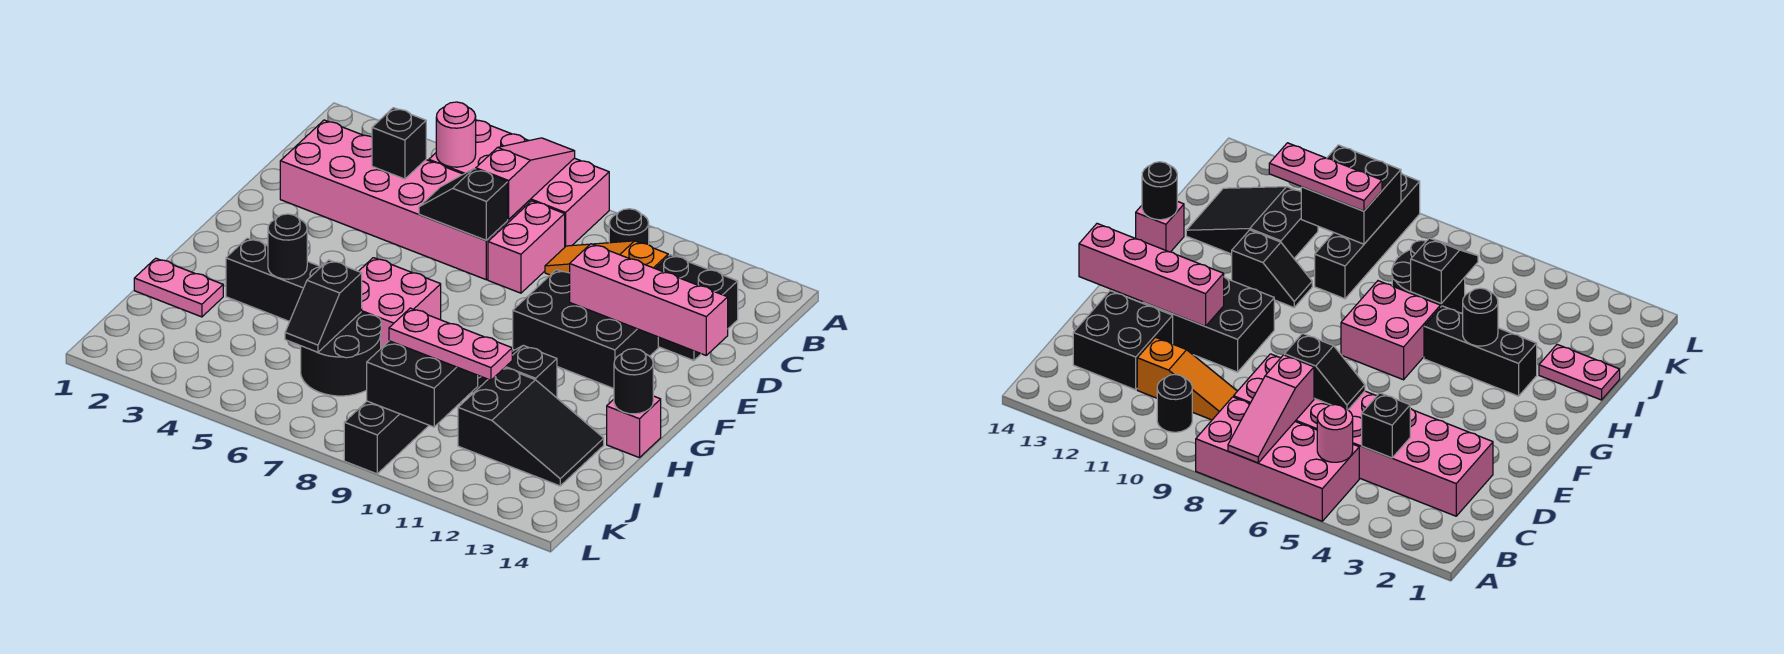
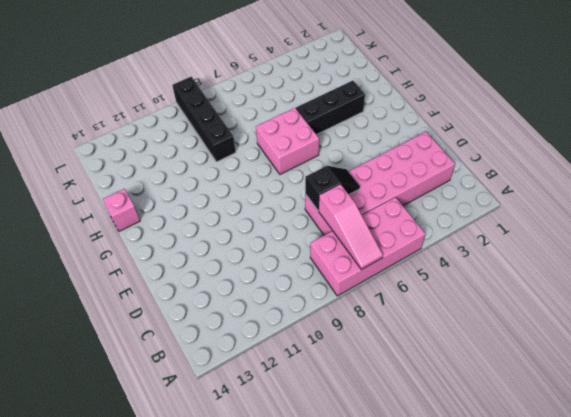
none -> black 1x1 round brick [609,209,649,245]
none -> pink 1x2 brick [488,201,565,293]
none -> orange 1x3 slope [545,241,668,275]

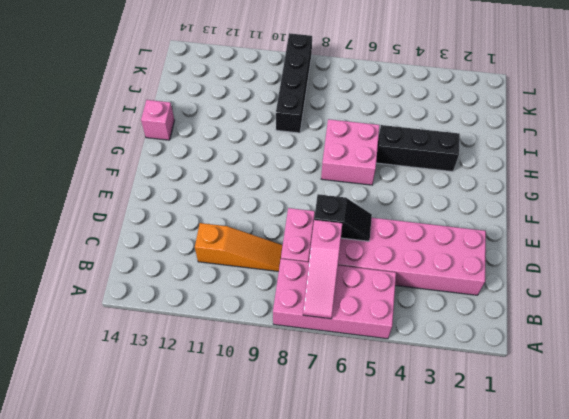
none -> black 1x1 round brick [609,209,649,245]
none -> black 2x2 brick [655,255,738,360]
none -> black 2x3 brick [513,270,658,388]

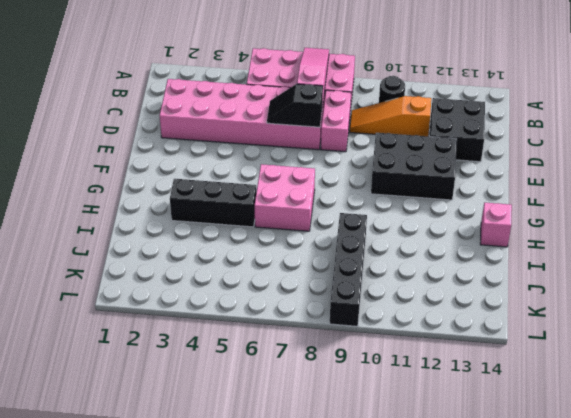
none -> black 1x2 slope [472,345,557,398]
none -> pink 1x2 plate [134,258,223,317]
none -> black 2x2 round brick [301,312,381,396]

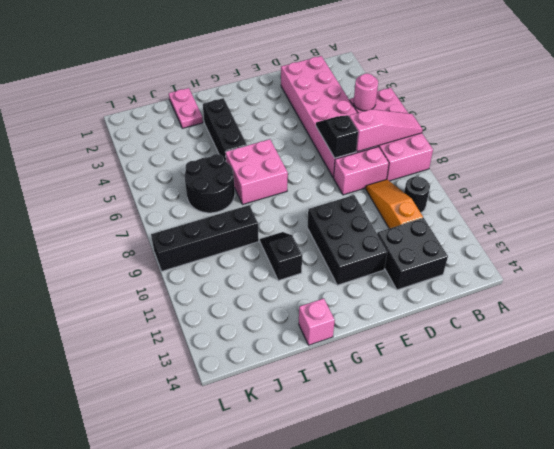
none -> black 2x3 slope [458,368,604,486]
none -> black 1x1 brick [372,108,426,179]
none -> pink 1x4 brick [570,244,728,355]

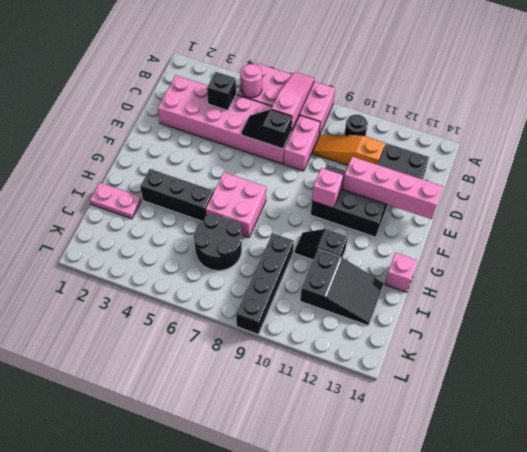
pink 1x1 brick [312,168,343,208] -> none
none -> black 1x1 round brick [268,214,307,279]
none -> black 1x1 round brick [614,349,653,414]
none -> black 1x2 slope [285,260,362,352]

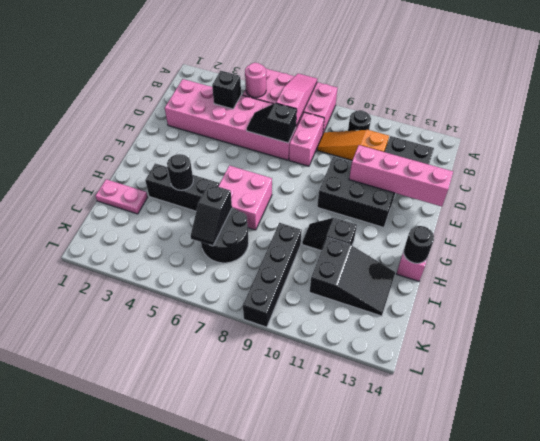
none -> black 2x2 brick [367,341,478,427]
none -> pink 1x3 plate [389,308,512,380]

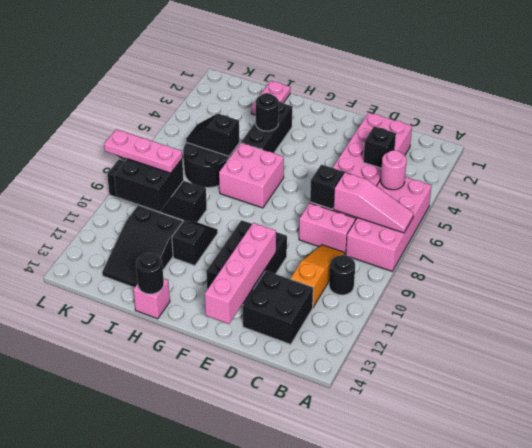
pink 1x3 plate [104,130,182,173] -> pink 1x3 plate turned to [389,308,512,380]

